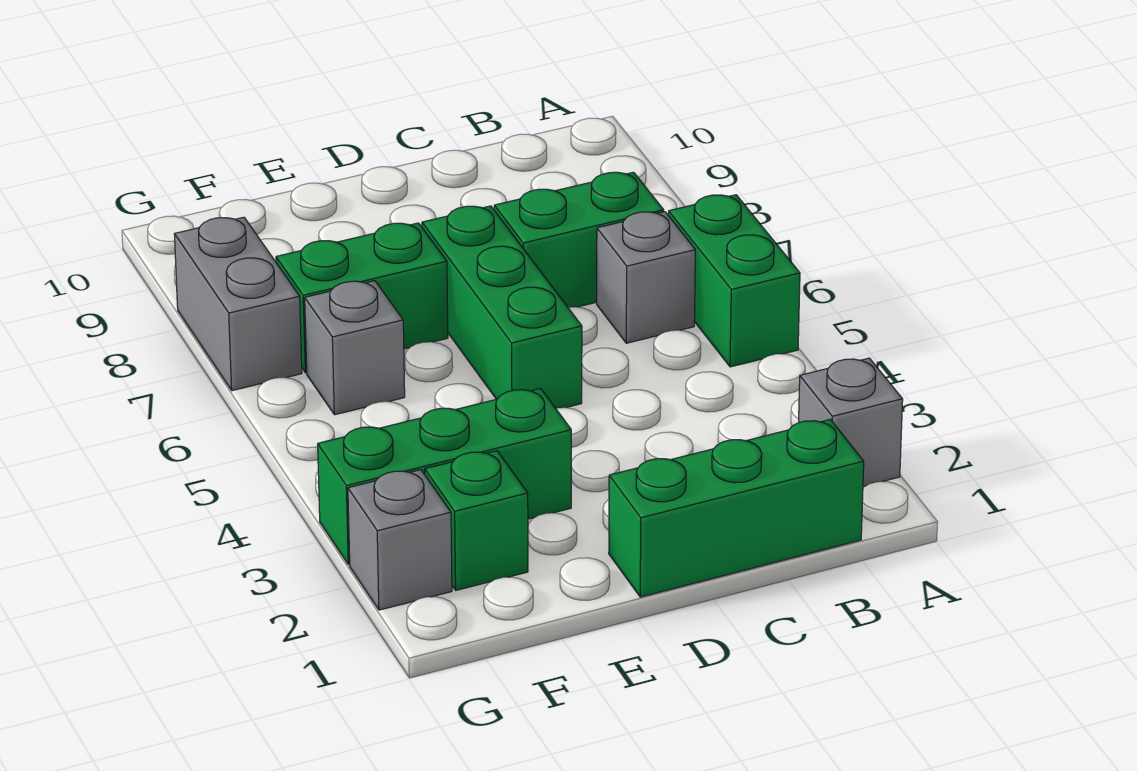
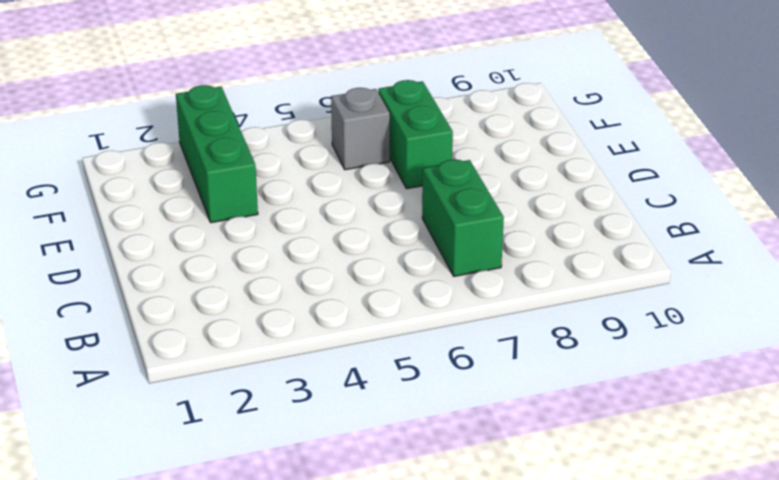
none -> grey 1x1 brick [799,358,903,486]
none -> green 1x2 brick [668,195,800,367]
none -> green 1x3 brick [609,419,864,597]

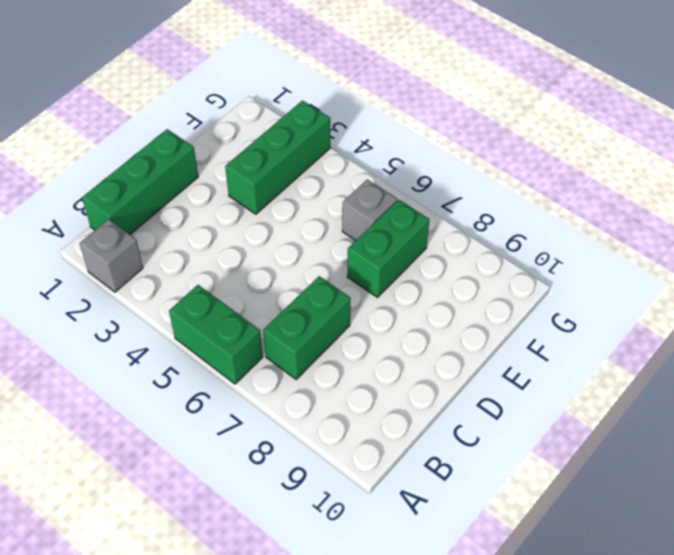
none -> grey 1x1 brick [597,212,695,343]
none -> green 1x3 brick [422,206,582,408]
none -> green 1x1 brick [425,451,528,590]

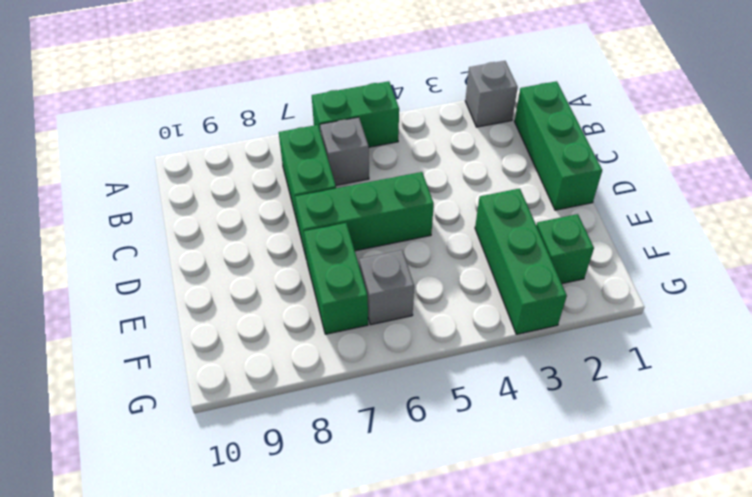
none -> grey 1x1 brick [348,470,452,610]
none -> grey 1x2 brick [174,217,302,391]

